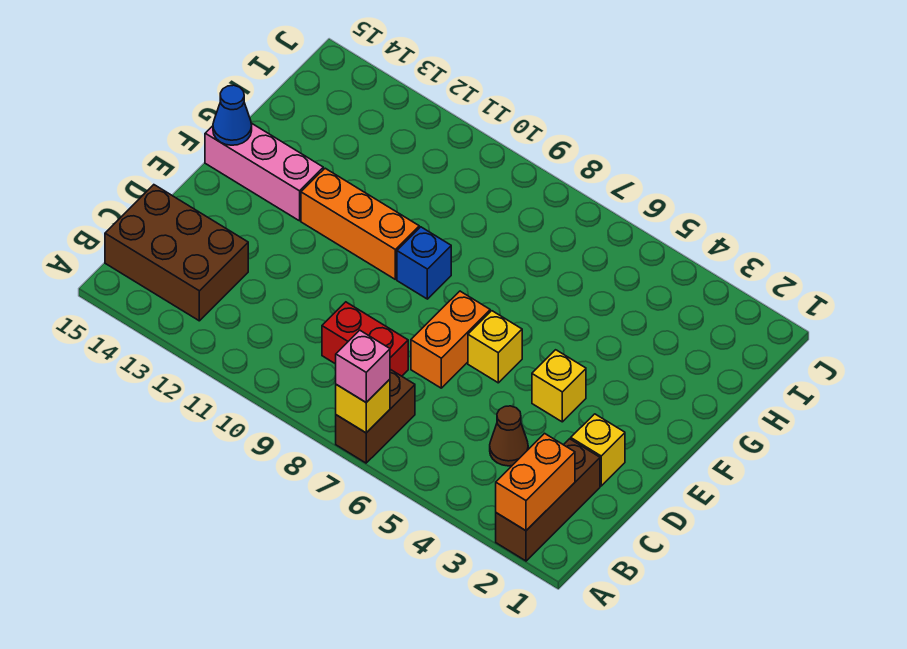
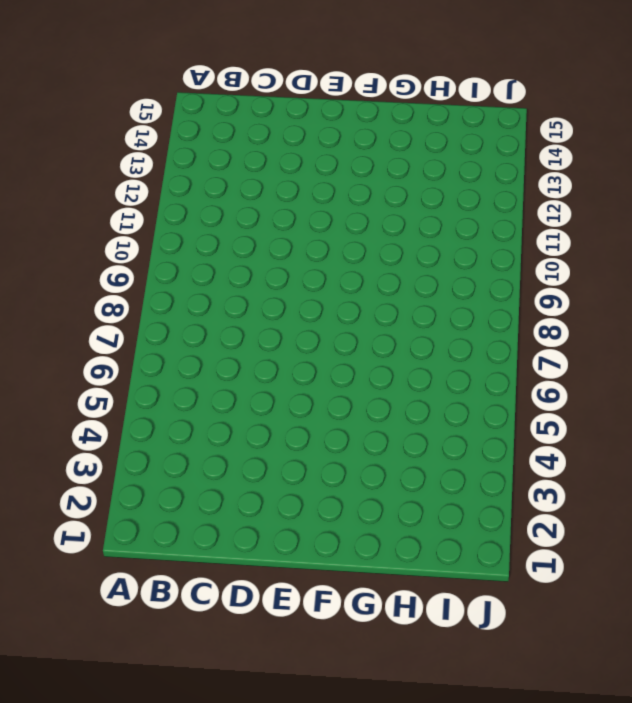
none -> brown 1x3 brick [496,439,600,561]
none -> brown 1x2 brick [336,369,415,463]
none -> brown 2x3 brick [105,185,248,321]

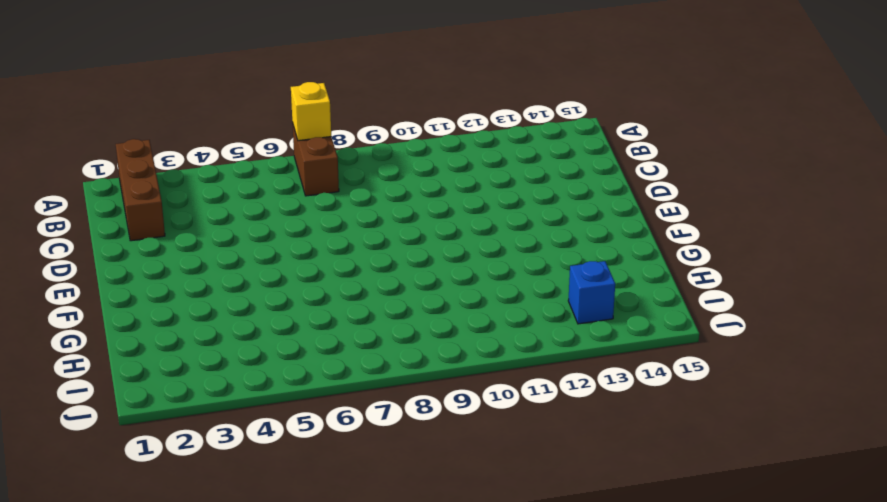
blue 1x1 brick [568,261,615,324] -> blue 1x1 brick moved to [397,227,451,299]
none -> brown 2x3 brick [105,185,248,321]
none -> brown 1x1 cone [490,406,528,466]
none -> red 1x2 brick [322,302,408,376]

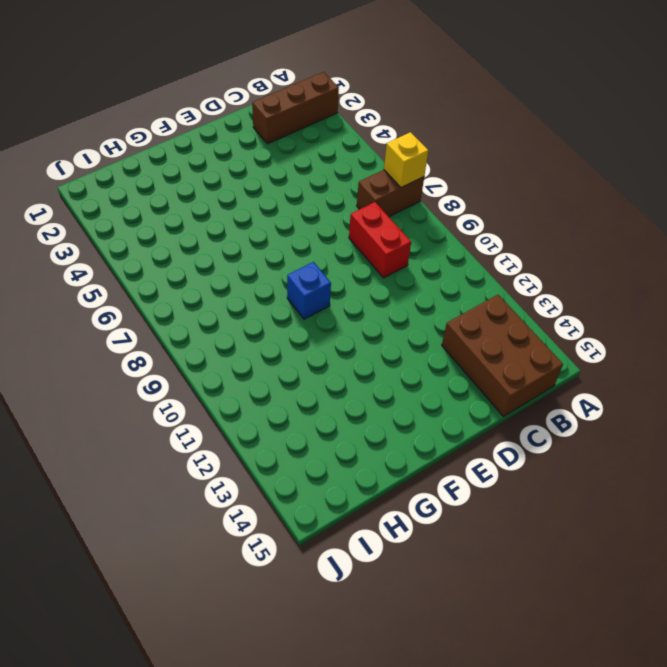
none -> brown 1x1 cone [490,406,528,466]
none -> yellow 1x1 brick [571,414,625,486]
none -> orange 1x2 brick [411,291,490,388]

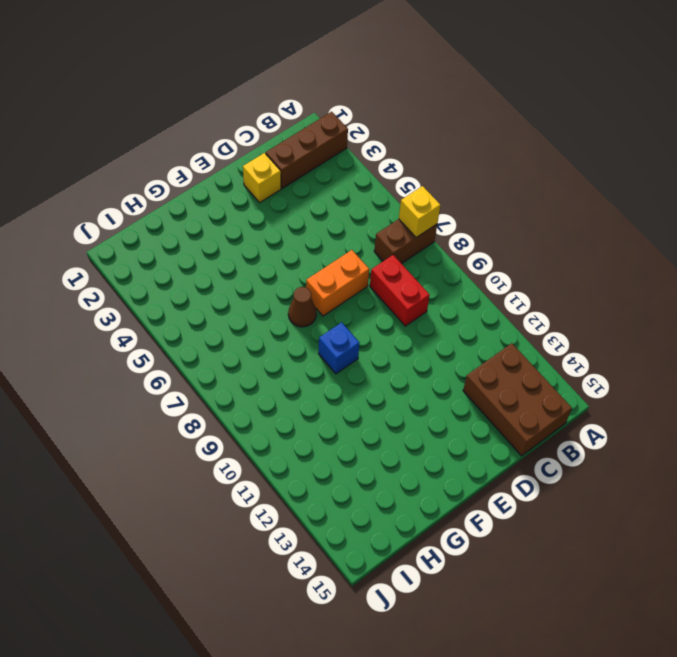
brown 1x1 cone [288,287,316,327] -> brown 1x1 cone moved to [490,406,528,466]
none -> yellow 1x1 brick [532,350,586,422]
none -> yellow 1x1 brick [468,311,522,383]
none -> orange 1x3 brick [301,168,419,279]

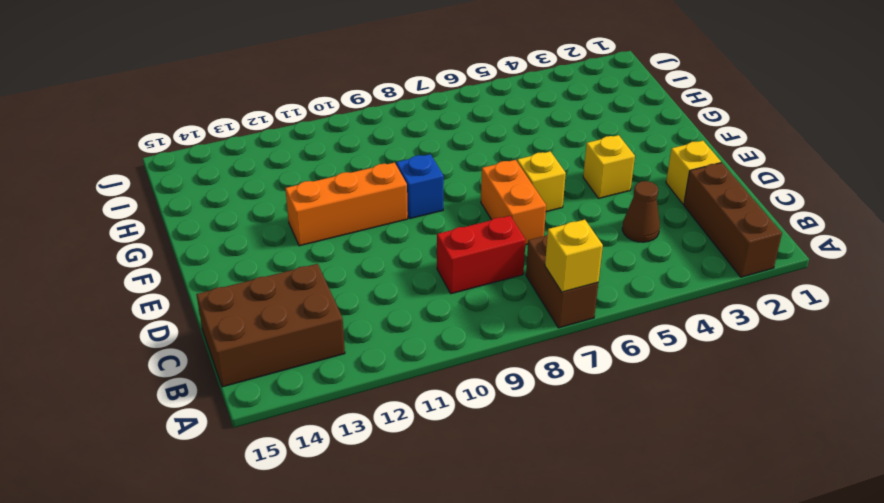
none -> pink 1x3 brick [205,123,323,221]
none -> orange 1x2 brick [496,433,575,531]
none -> blue 1x1 cone [213,85,252,145]

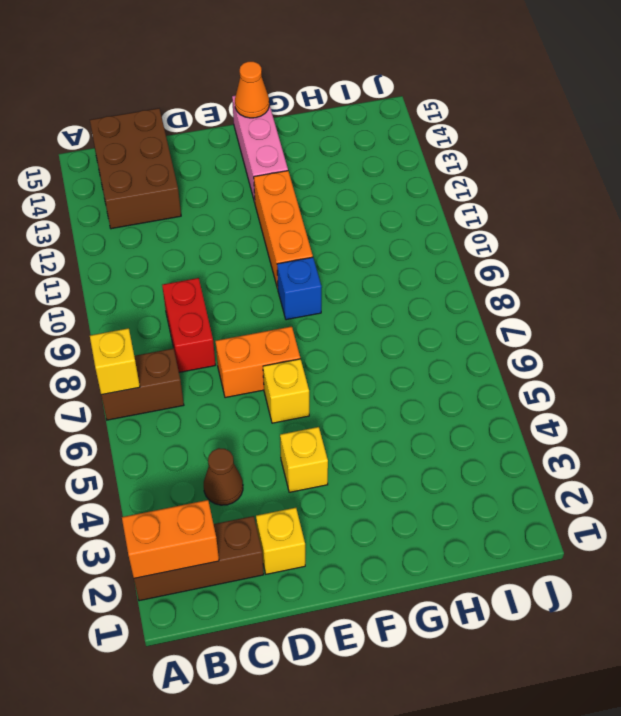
orange 1x1 cone [235,62,269,118] -> blue 1x1 cone [213,85,252,145]
none -> pink 1x1 brick [336,330,390,402]

